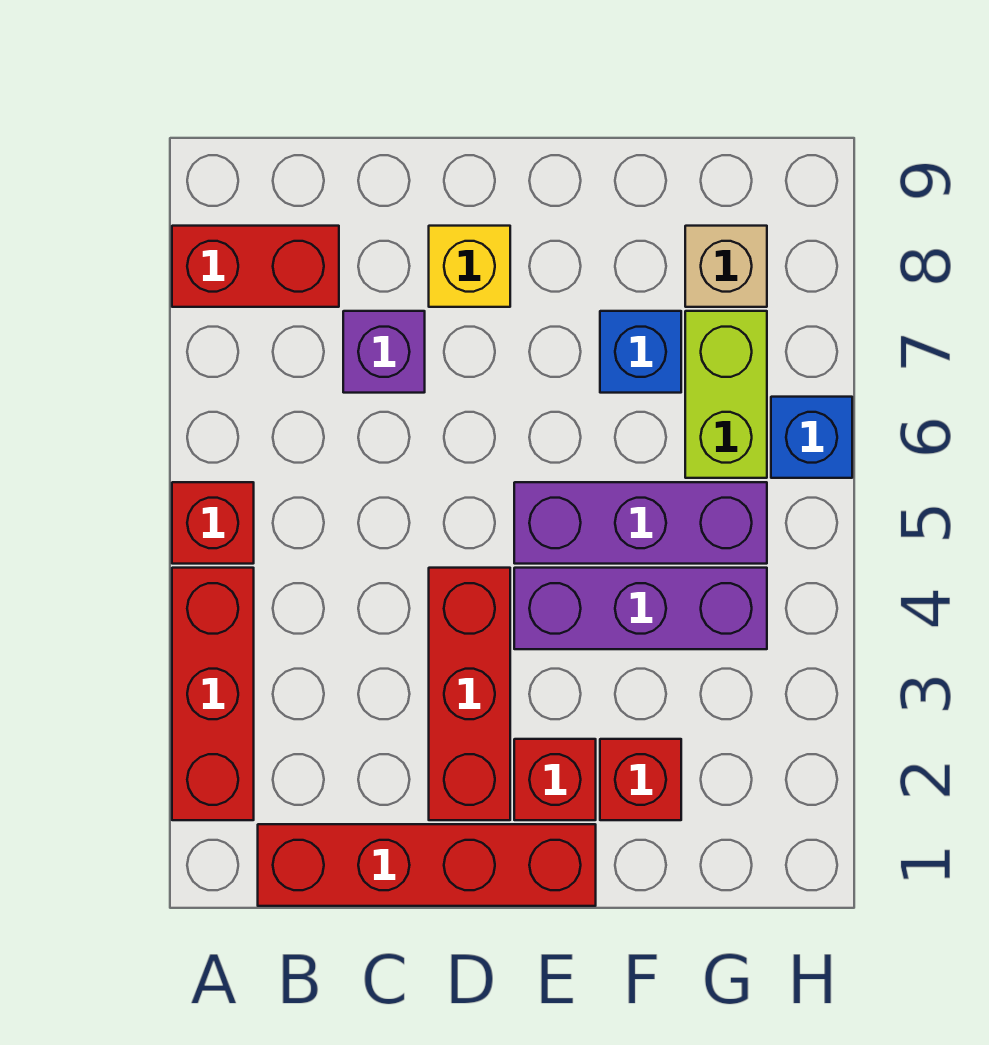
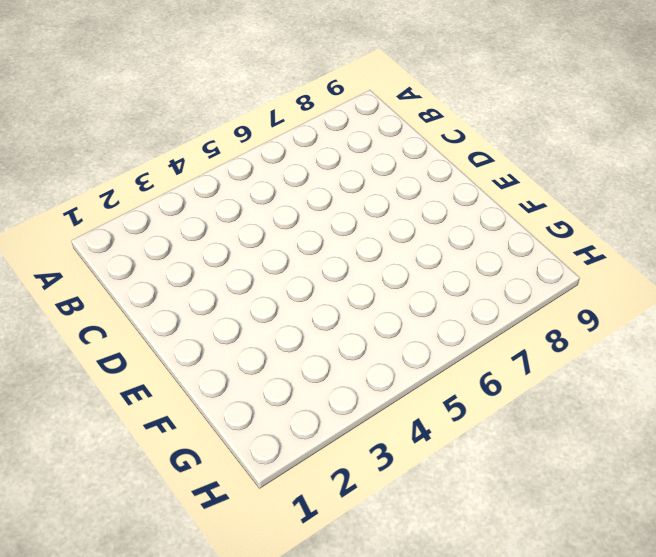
none -> red 1x3 brick [172,568,254,820]
none -> red 1x1 brick [172,482,254,564]
none -> red 1x2 brick [172,226,339,307]

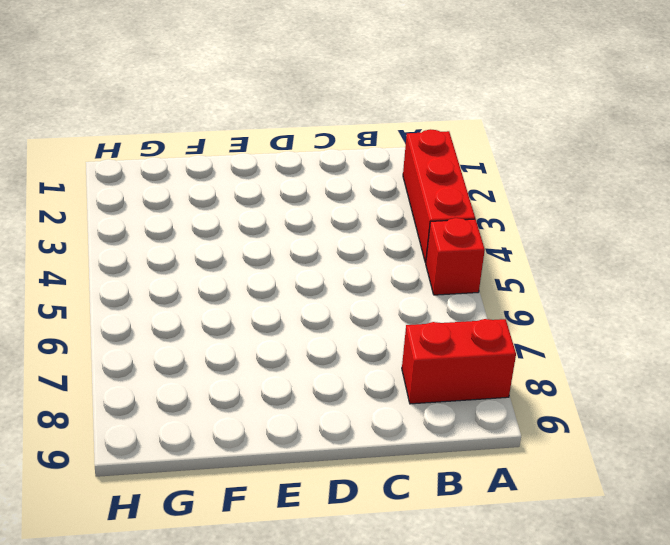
none -> red 1x4 brick [258,824,596,906]
none -> purple 1x1 brick [343,311,425,393]
none -> red 1x3 brick [429,568,510,820]

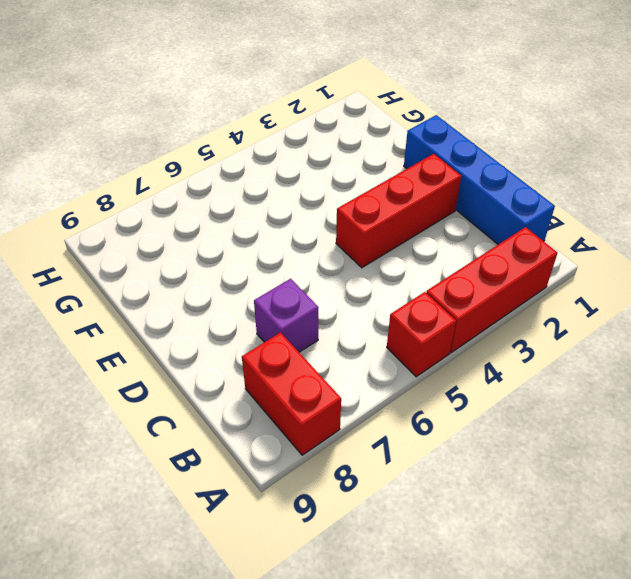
blue 1x4 brick [404,115,555,244] -> red 1x4 brick [258,824,596,906]
none -> yellow 1x1 brick [429,226,510,307]
none -> red 1x1 brick [514,739,596,820]
none -> purple 1x3 brick [514,568,767,649]

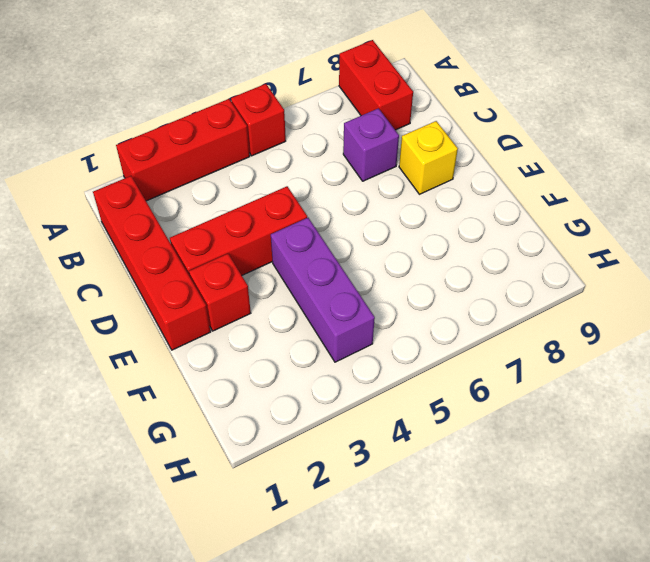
none -> purple 1x3 brick [514,482,767,564]
none -> red 1x1 brick [600,739,681,820]
none -> blue 1x1 brick [600,311,681,393]

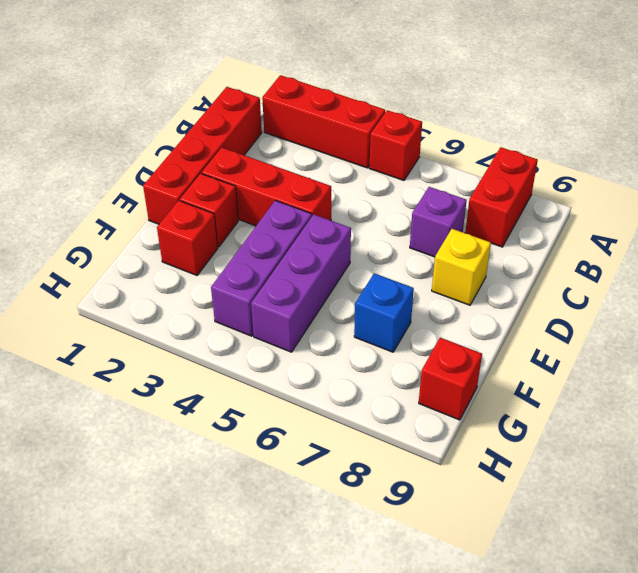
red 1x1 brick [419,338,482,420] -> none
none -> lime 1x2 brick [685,311,767,478]
none -> tan 1x1 brick [685,226,767,307]
none -> blue 1x1 brick [771,397,852,478]

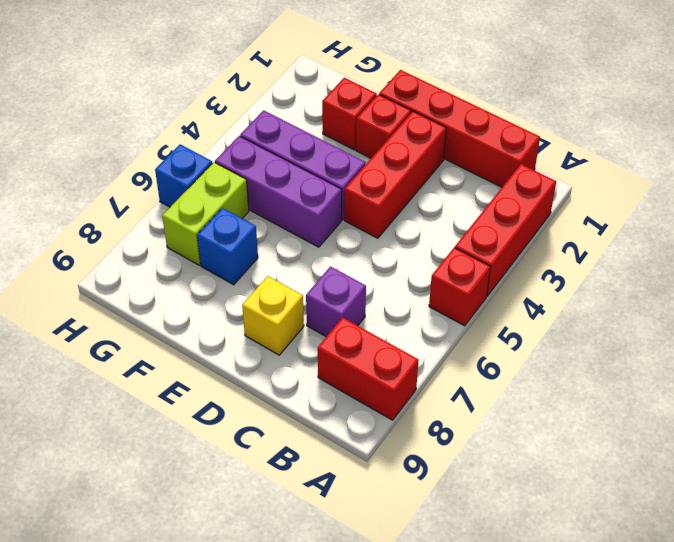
none -> tan 1x1 brick [685,226,767,307]

